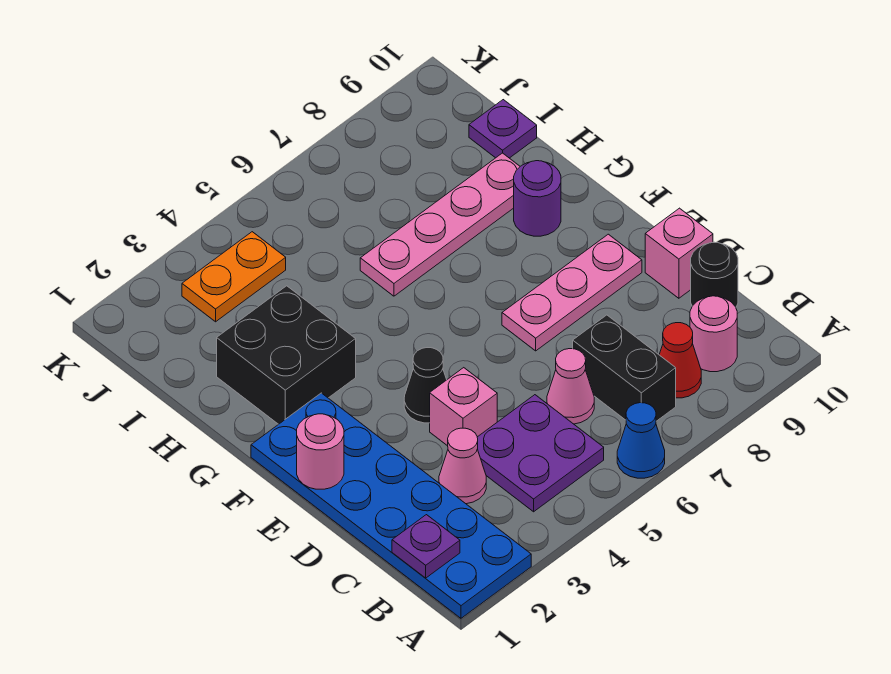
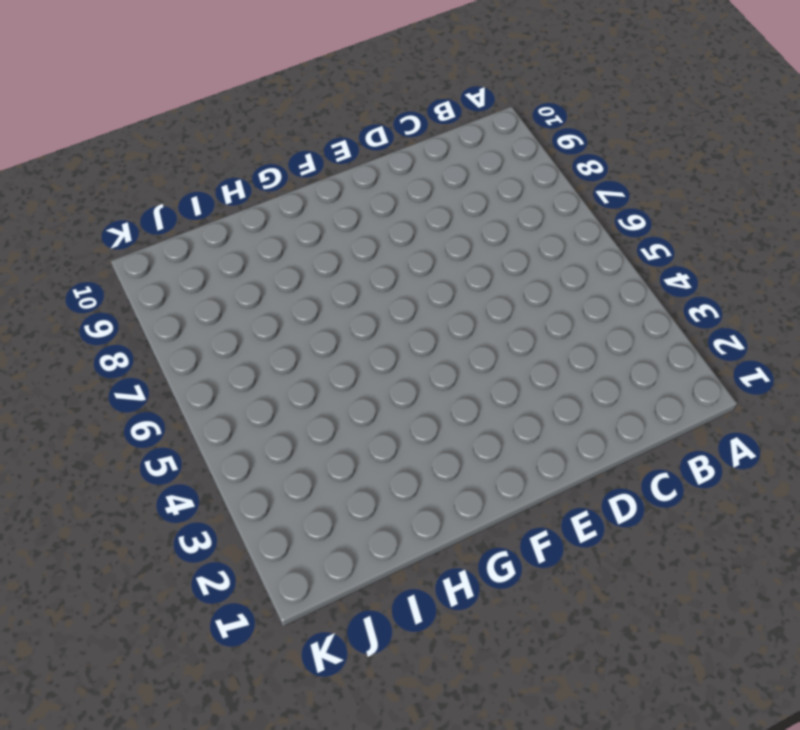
none -> blue 2x6 plate [251,393,531,618]
none -> blue 1x1 cone [617,403,665,478]
none -> purple 2x2 plate [477,395,604,512]

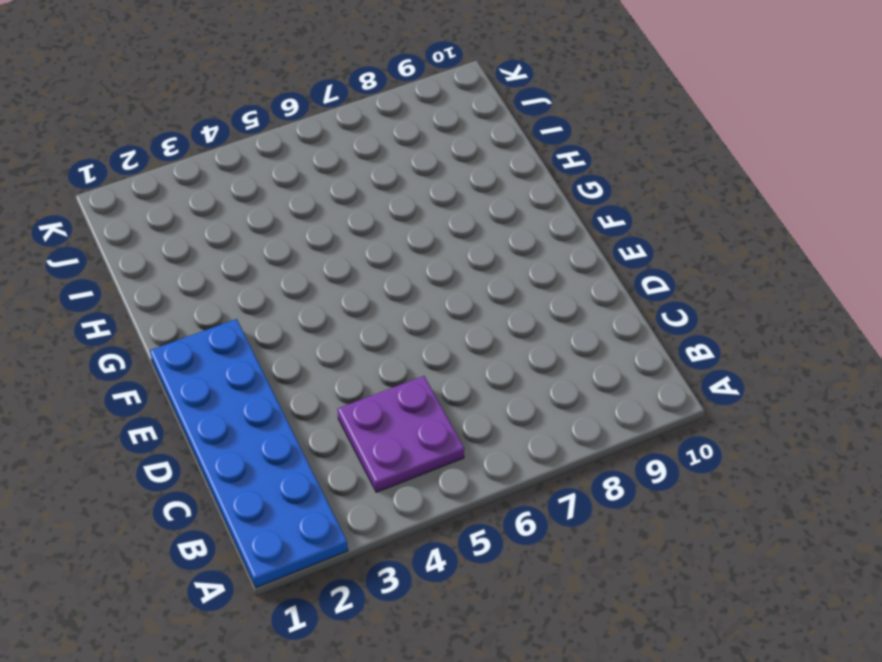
none -> blue 1x1 cone [617,403,665,478]
none -> black 1x2 brick [573,315,676,421]
none -> red 1x1 cone [659,323,701,398]

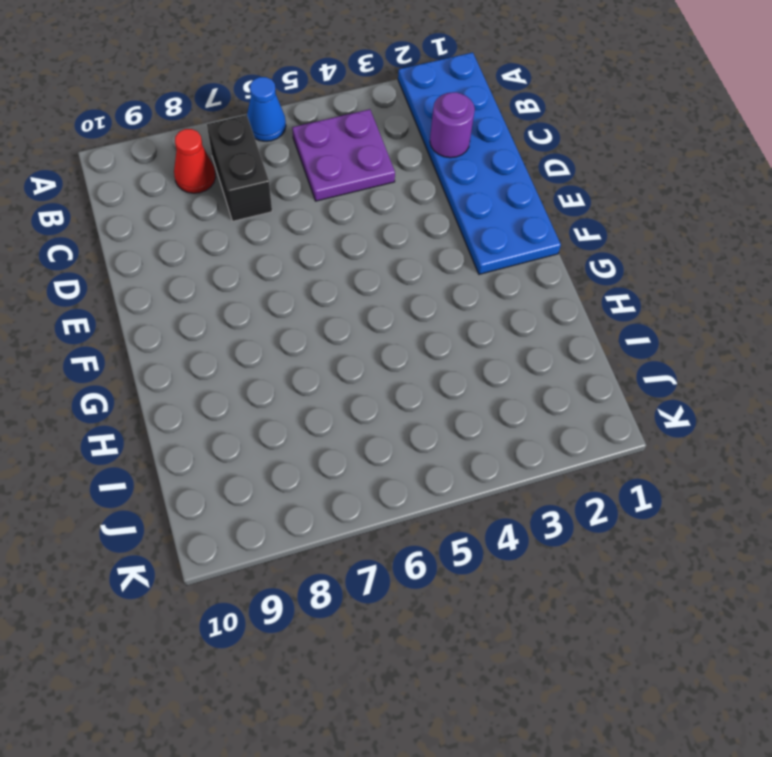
purple 1x1 round brick [430,92,475,158] -> purple 1x1 round brick moved to [514,161,561,236]
none -> pink 1x1 round brick [690,296,737,372]
none -> pink 1x1 cone [439,428,486,504]
none -> pink 1x1 cone [547,349,594,424]

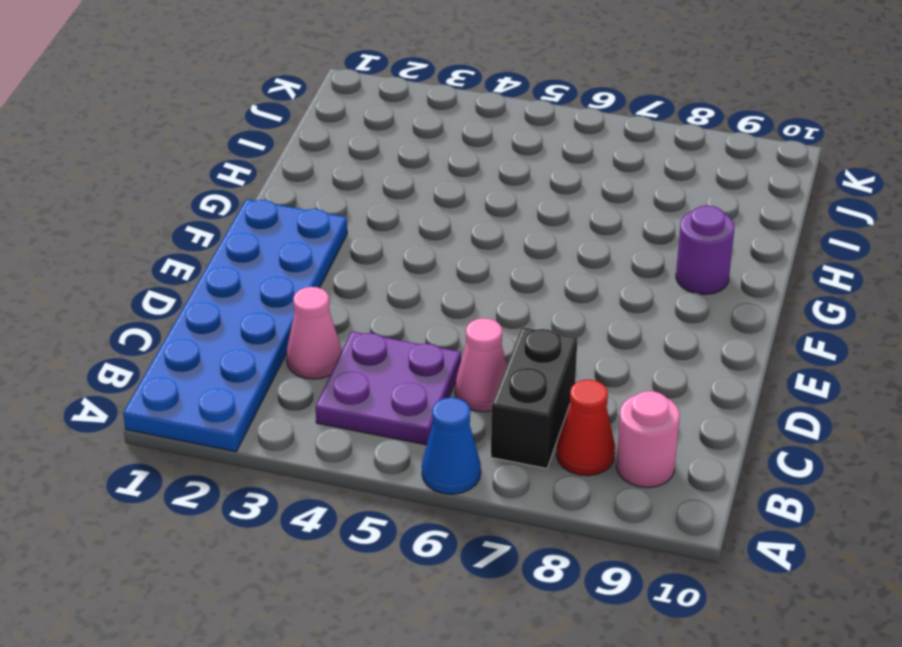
none -> black 1x1 round brick [691,242,738,307]
none -> pink 1x1 brick [430,368,497,446]
none -> pink 1x1 brick [645,208,713,298]

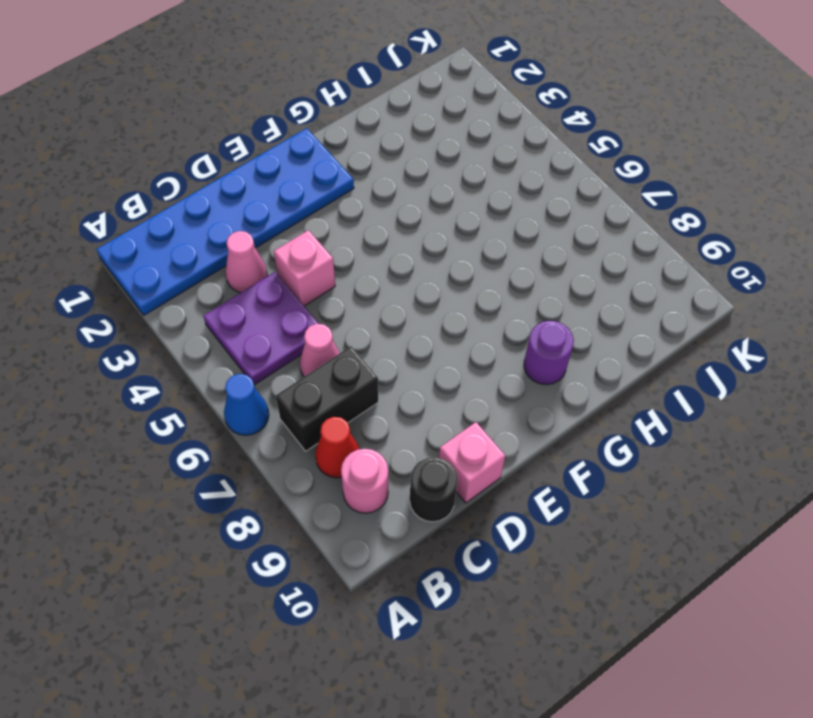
none -> black 1x1 cone [404,348,447,423]
none -> pink 1x3 plate [502,234,642,351]
none -> black 2x2 brick [217,286,356,424]

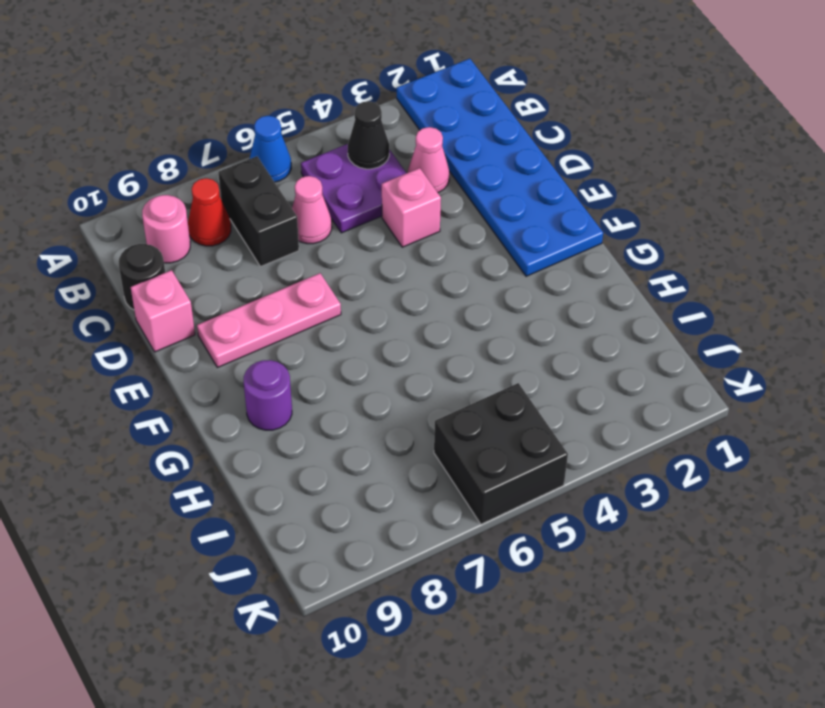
black 1x1 cone [348,101,389,169] -> black 1x1 cone moved to [404,348,447,423]
black 2x2 brick [434,383,568,524] -> black 2x2 brick moved to [217,286,356,424]
none -> pink 1x4 plate [360,153,520,296]
none -> purple 1x1 plate [469,100,537,158]
none -> orange 1x2 plate [182,232,286,322]

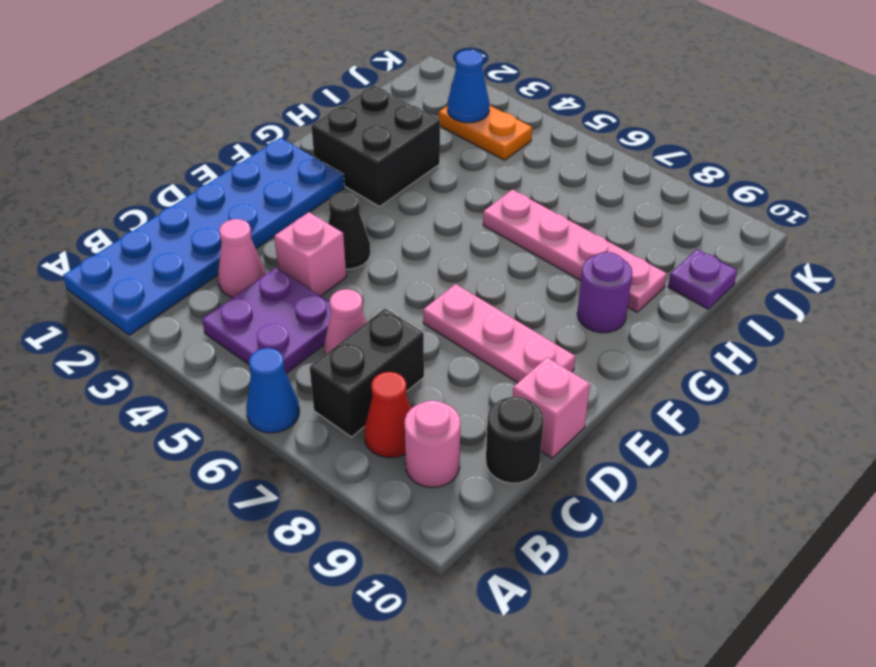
blue 1x1 cone [448,50,489,123] -> none
none -> purple 1x1 plate [392,515,460,578]
none -> pink 1x1 round brick [297,414,344,489]

